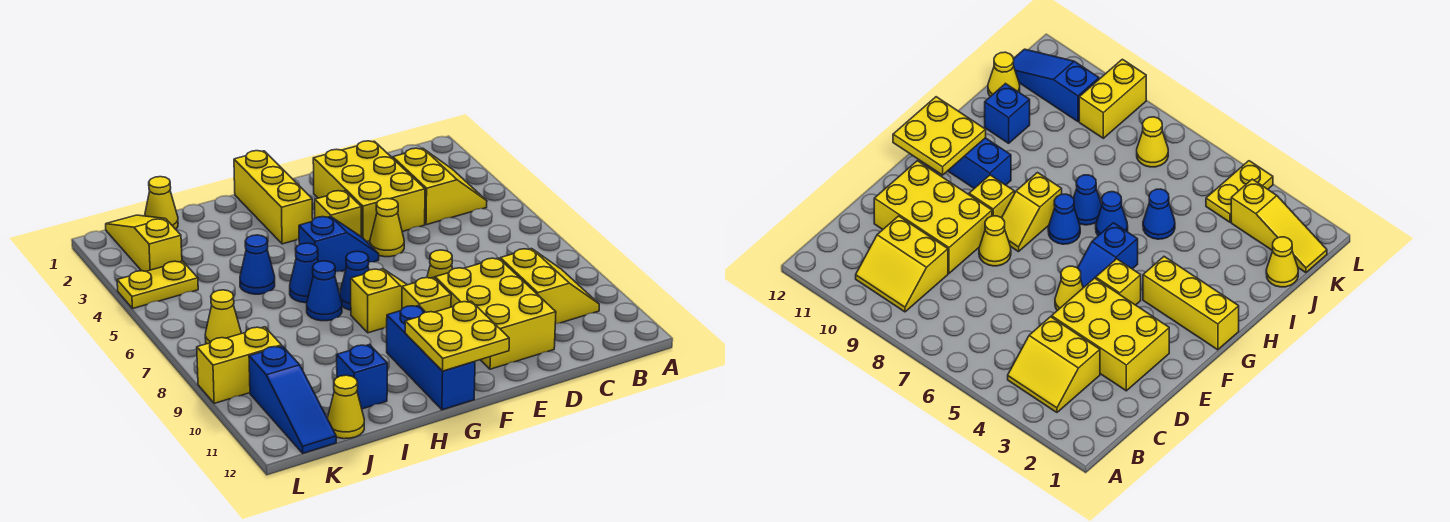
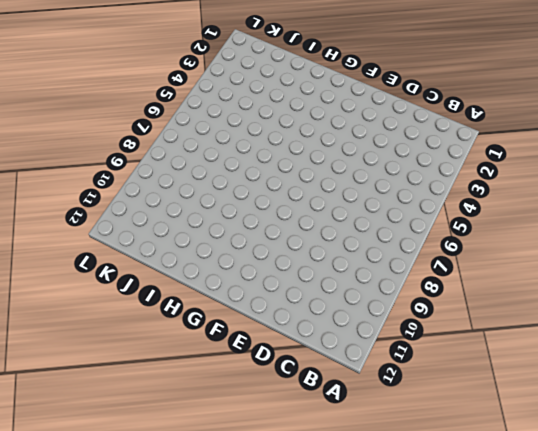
none -> yellow 2x2 slope [393,148,487,225]
none -> yellow 2x2 slope [500,249,599,324]
none -> yellow 2x3 brick [313,141,425,242]

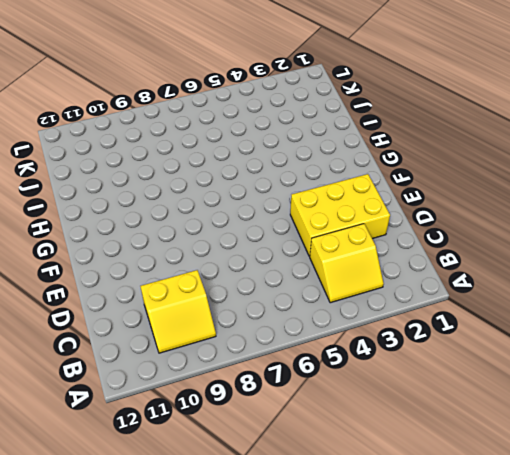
none -> yellow 2x3 brick [435,258,556,369]
none -> yellow 1x1 cone [370,199,404,257]
none -> yellow 1x1 cone [427,250,453,278]

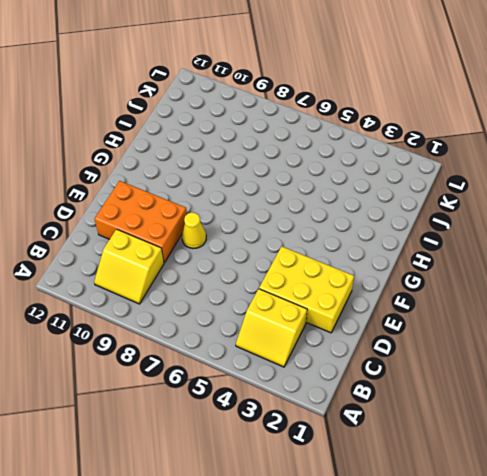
orange 2x3 brick [94,181,187,262] -> yellow 2x3 brick [435,258,556,369]
none -> yellow 1x1 cone [370,199,404,257]
none -> yellow 1x1 brick [315,191,361,236]
none -> blue 1x2 slope [299,216,379,272]

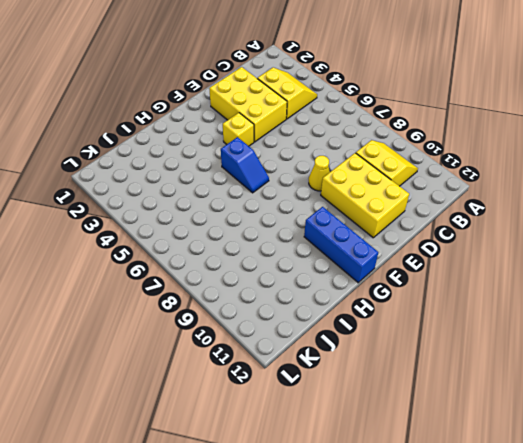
blue 1x2 slope [221,137,269,193] -> blue 1x2 slope turned to [299,216,379,272]
none -> yellow 1x1 cone [370,199,404,257]
none -> yellow 1x2 slope [351,269,407,333]
none -> yellow 1x1 brick [402,277,451,312]

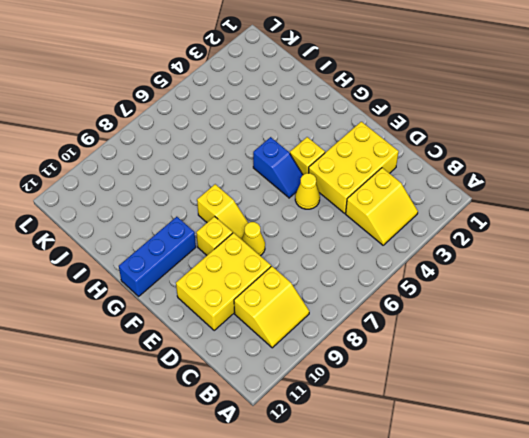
none -> yellow 1x3 brick [234,151,313,244]
none -> blue 1x1 cone [340,251,369,310]
none -> blue 1x1 cone [290,243,318,303]

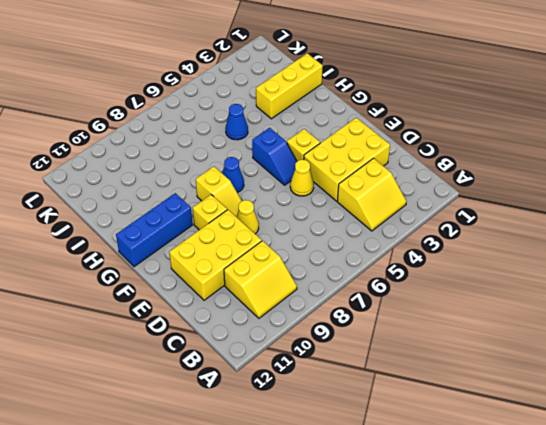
yellow 1x3 brick [256,53,323,119] -> yellow 1x3 brick moved to [234,151,313,244]
none -> blue 1x1 cone [290,243,318,303]
none -> blue 1x1 cone [307,261,342,321]
none -> blue 1x1 brick [337,345,387,409]

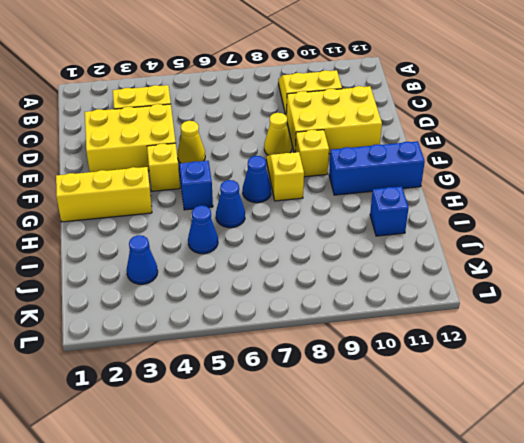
blue 1x1 cone [127,235,158,284] -> blue 1x1 cone moved to [307,261,342,321]
none -> yellow 1x1 cone [145,177,178,229]
none -> yellow 1x1 cone [327,375,364,439]
none -> yellow 1x3 slope [106,215,182,271]

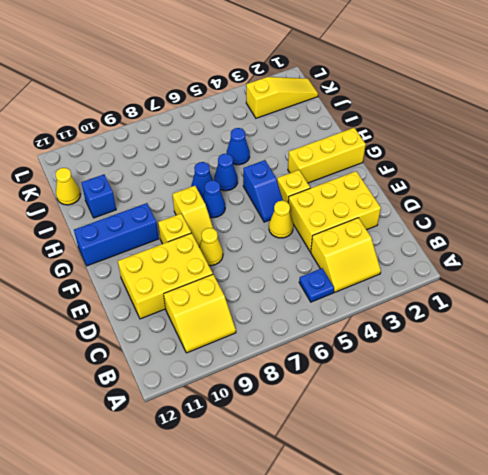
blue 1x1 plate [299,268,334,302] -> none
none -> yellow 1x1 cone [145,177,178,229]
none -> yellow 1x2 plate [117,261,198,308]
none -> yellow 1x1 cone [205,290,241,344]

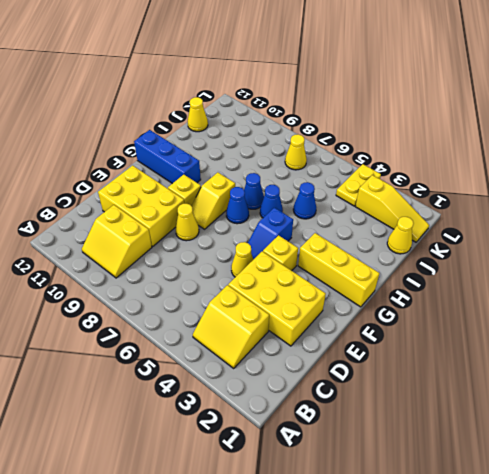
none -> blue 1x1 brick [337,345,387,409]
none -> yellow 1x2 brick [197,327,282,403]
none -> blue 1x3 slope [249,346,336,453]

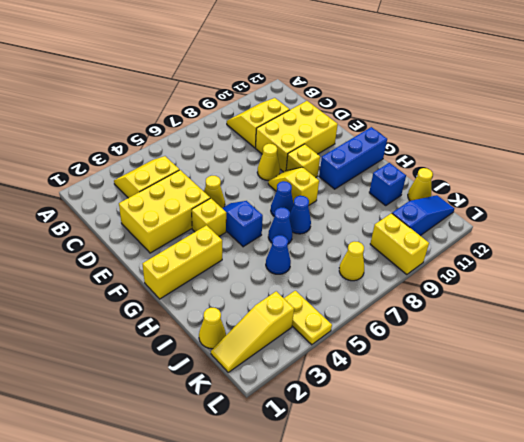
none -> yellow 2x2 plate [405,301,509,371]

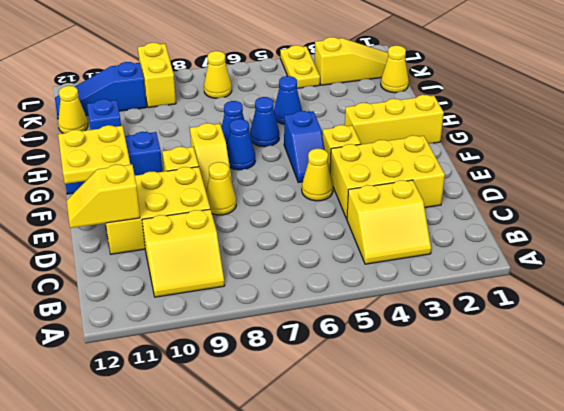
yellow 1x2 slope [67,164,140,228] -> none

